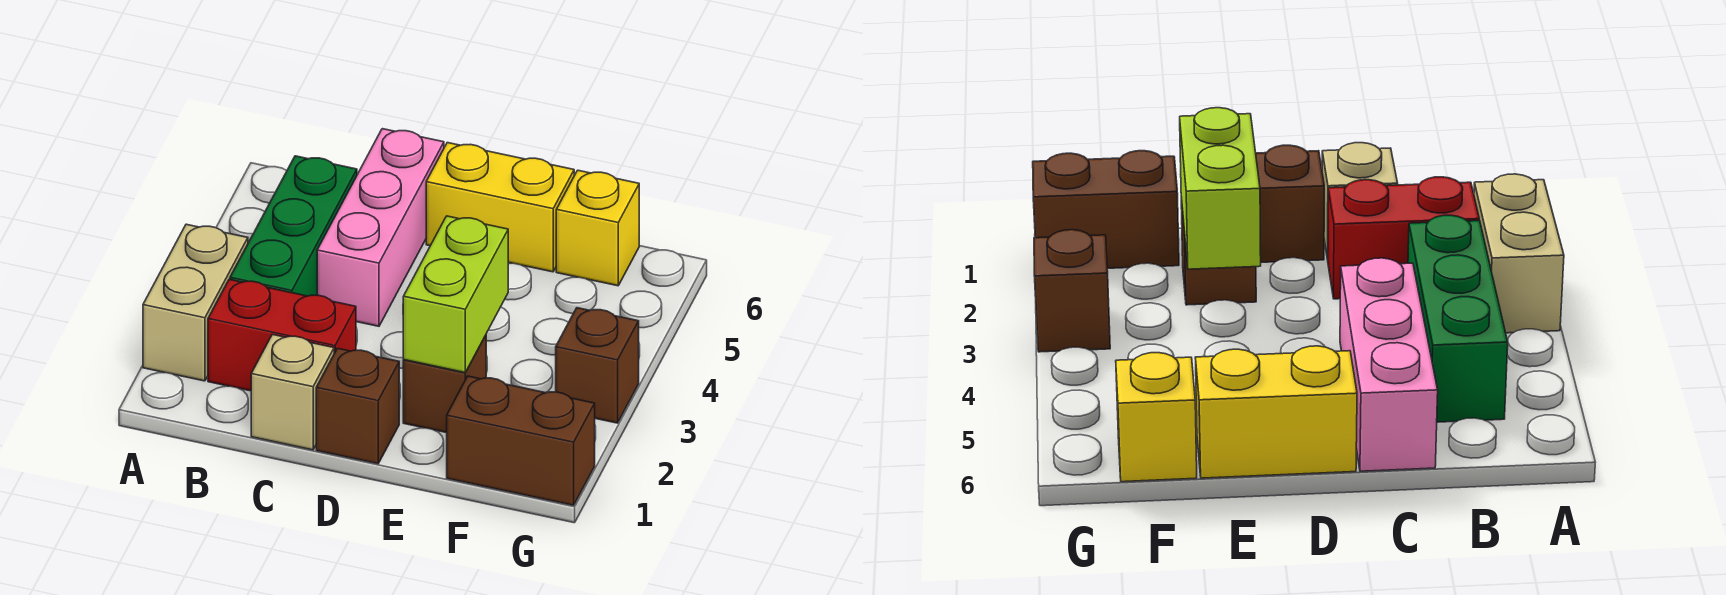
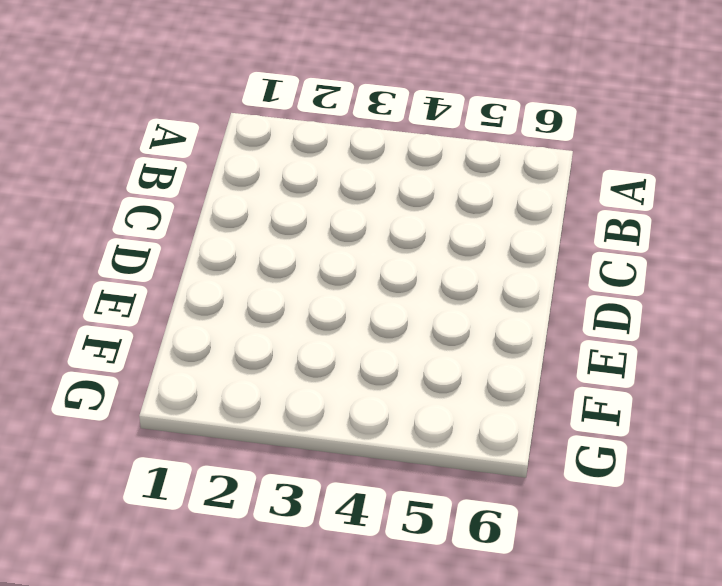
none -> tan 1x2 brick [143,224,248,381]
none -> red 1x2 brick [208,279,356,391]
none -> green 1x3 brick [230,156,357,296]

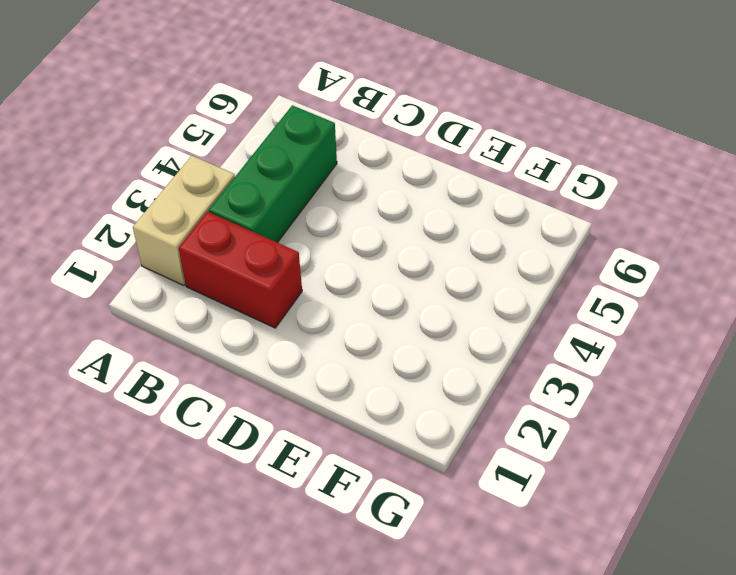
none -> tan 1x1 brick [251,334,334,450]
none -> pink 1x3 brick [317,129,444,326]
none -> brown 1x1 brick [316,348,399,464]

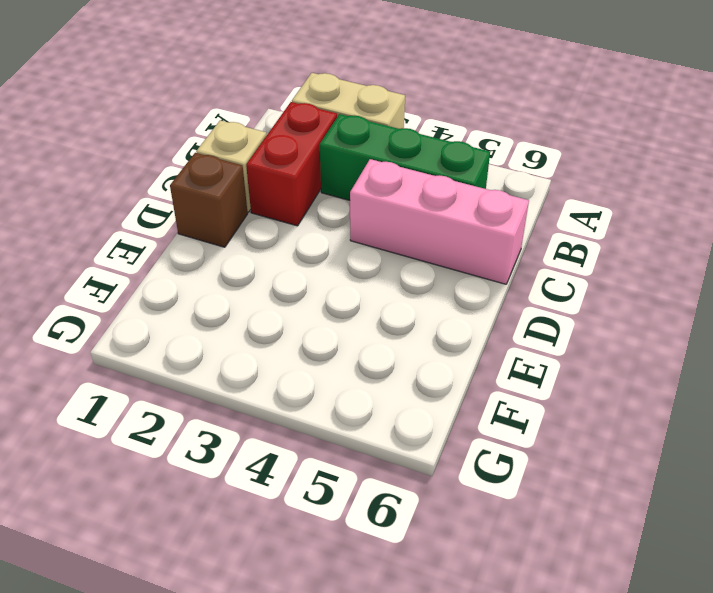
none -> yellow 1x2 brick [426,143,574,272]
none -> brown 1x1 brick [403,335,486,433]
none -> brown 1x2 brick [447,376,595,505]

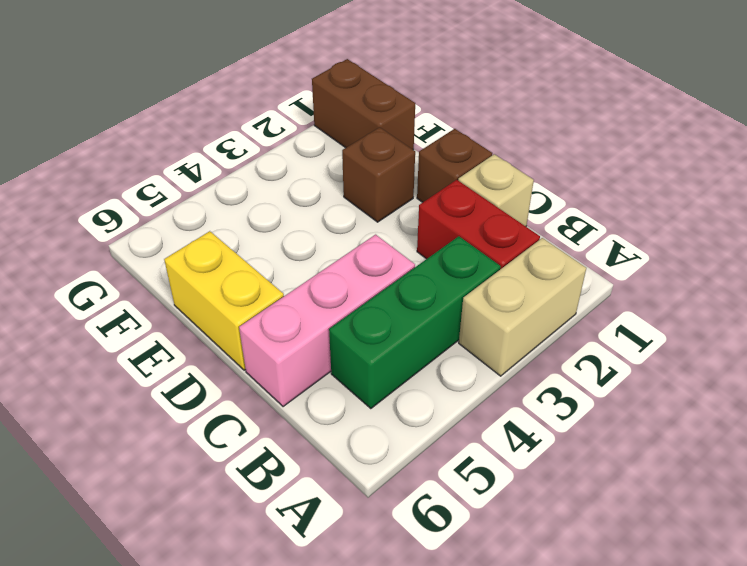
none -> yellow 1x1 brick [556,170,639,286]
none -> brown 1x1 brick [556,308,639,423]
none -> lime 1x2 brick [403,216,508,373]

